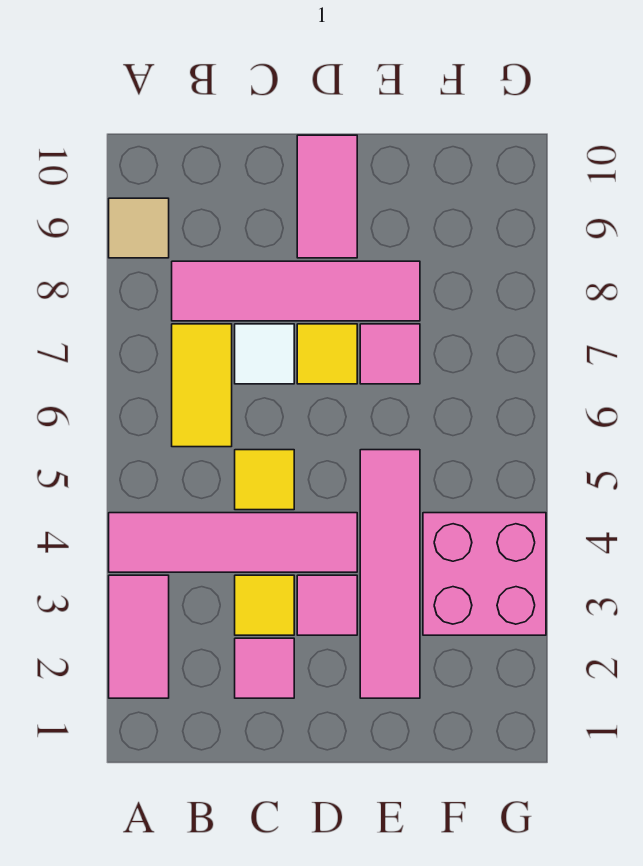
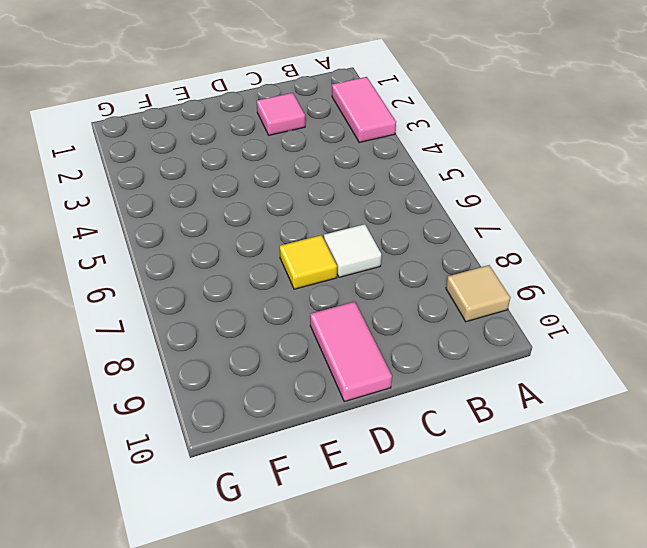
none -> pink 1x4 tile [109,513,357,572]
none -> yellow 1x2 tile [172,324,232,447]
none -> pink 1x4 tile [172,261,420,321]

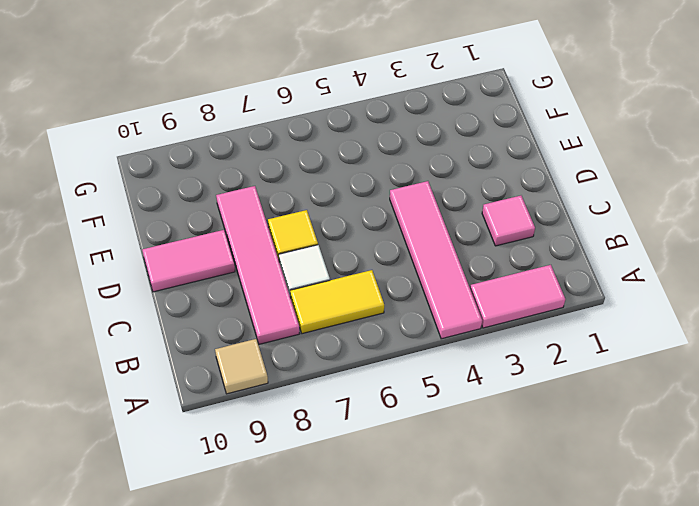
none -> yellow 1x1 tile [235,575,294,635]
none -> yellow 1x1 tile [235,450,294,510]
none -> pink 1x1 tile [297,575,357,635]

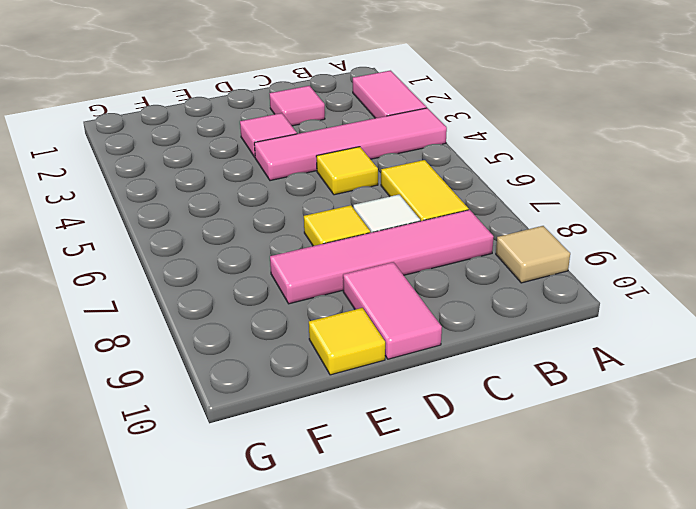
yellow 1x1 tile [309,308,385,375] -> yellow 1x1 tile moved to [235,575,294,635]
none -> pink 1x4 tile [360,450,420,698]
none -> pink 1x1 tile [360,324,420,384]
none -> pink 2x2 brick [423,513,546,635]

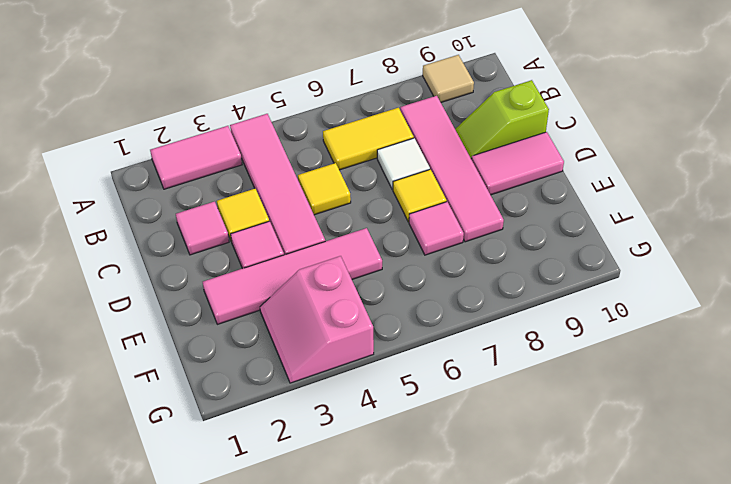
lime 1x2 slope [455,80,549,159] -> none
pink 2x2 slope [260,256,374,383] -> pink 2x2 brick [423,513,546,635]

